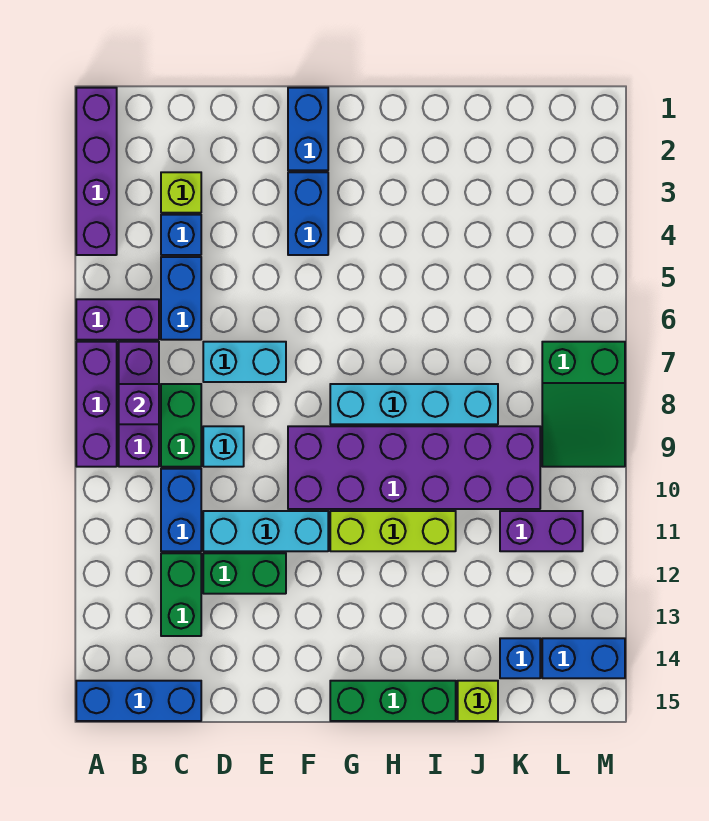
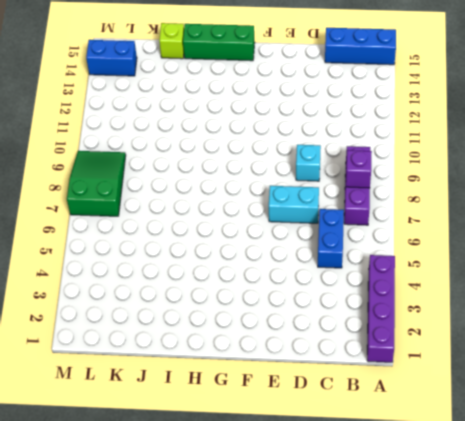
none -> purple 1x2 brick [76,299,159,340]
none -> purple 1x3 brick [76,342,117,467]
none -> lime 1x1 brick [161,172,201,213]

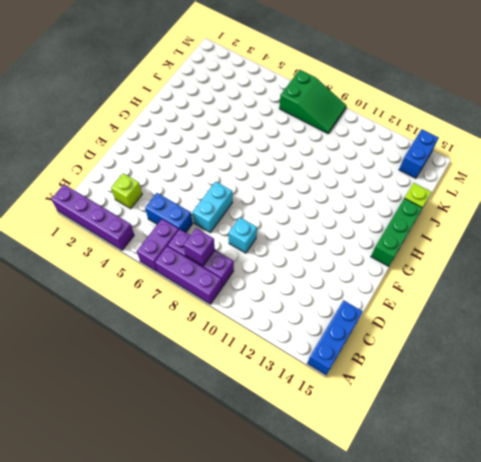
none -> blue 1x1 brick [161,215,201,255]
none -> green 1x2 brick [161,384,201,467]
none -> blue 1x2 brick [161,469,201,551]

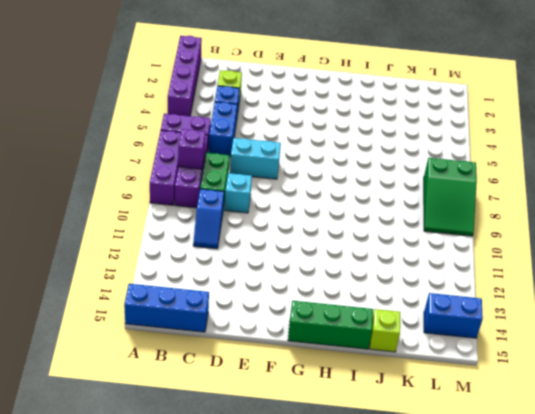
blue 1x2 slope [193,189,224,249] -> blue 1x2 brick [161,469,201,551]
none -> green 1x2 brick [161,553,201,636]
none -> cyan 1x3 brick [203,511,328,551]
none -> green 1x2 brick [203,553,286,594]

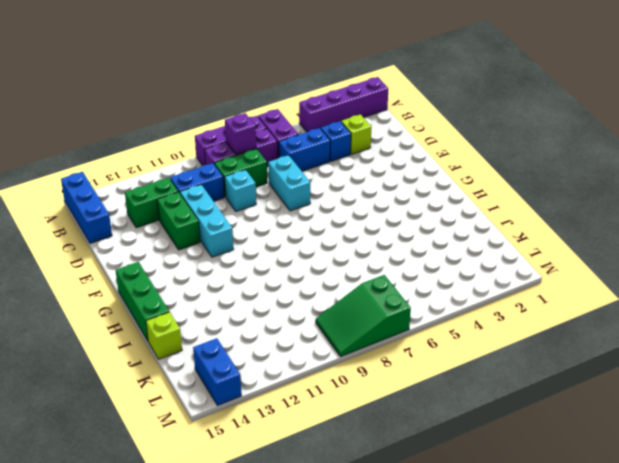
none -> blue 1x2 brick [288,88,328,170]
none -> blue 1x2 brick [288,172,328,255]
none -> purple 2x6 brick [288,426,540,509]

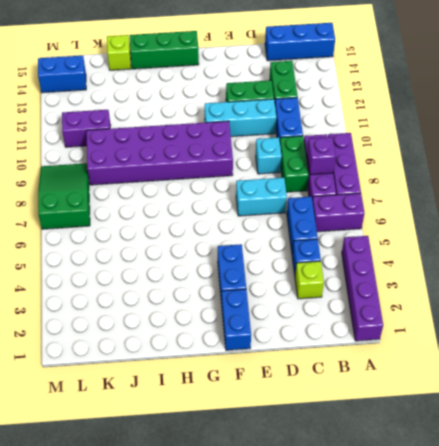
none -> cyan 1x4 brick [330,384,498,424]
none -> lime 1x3 brick [330,511,456,551]
none -> blue 1x1 brick [500,638,540,678]

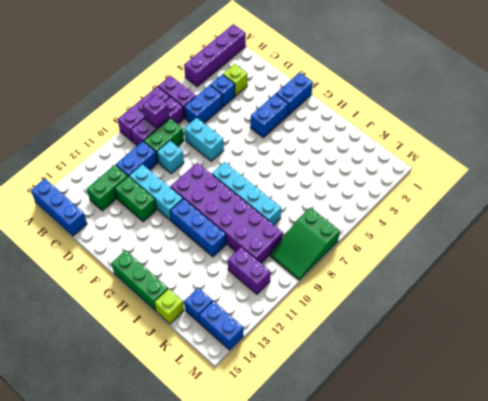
blue 1x3 brick [170,199,226,257] -> lime 1x3 brick [330,511,456,551]

